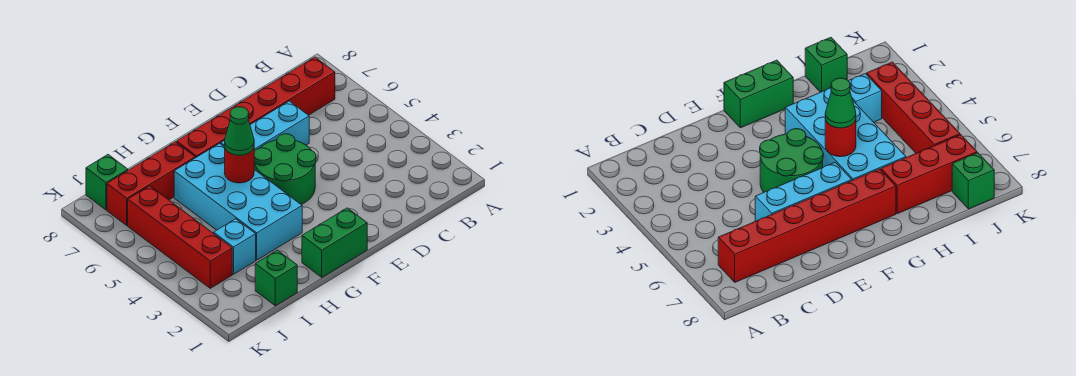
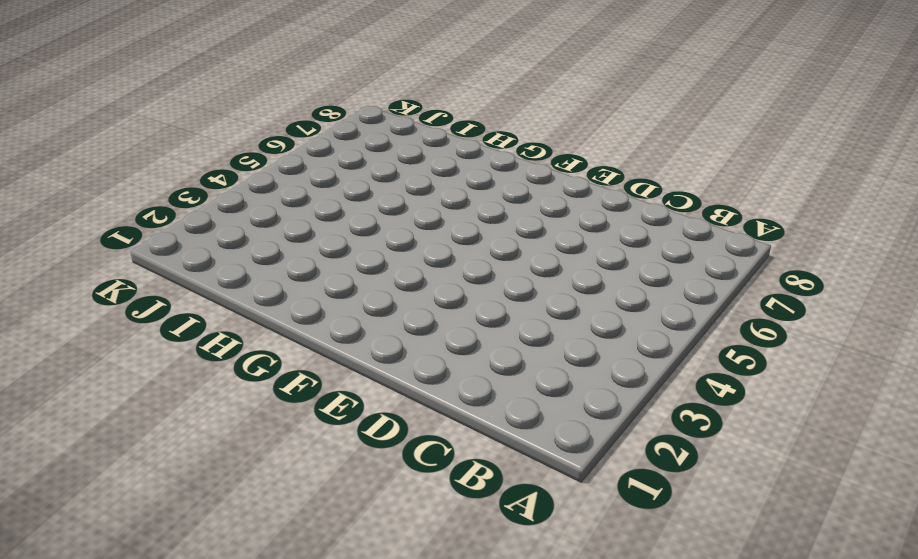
none -> red 1x6 brick [177,57,335,158]
none -> cyan 1x3 brick [221,101,309,151]
none -> green 2x2 round brick [254,134,316,204]

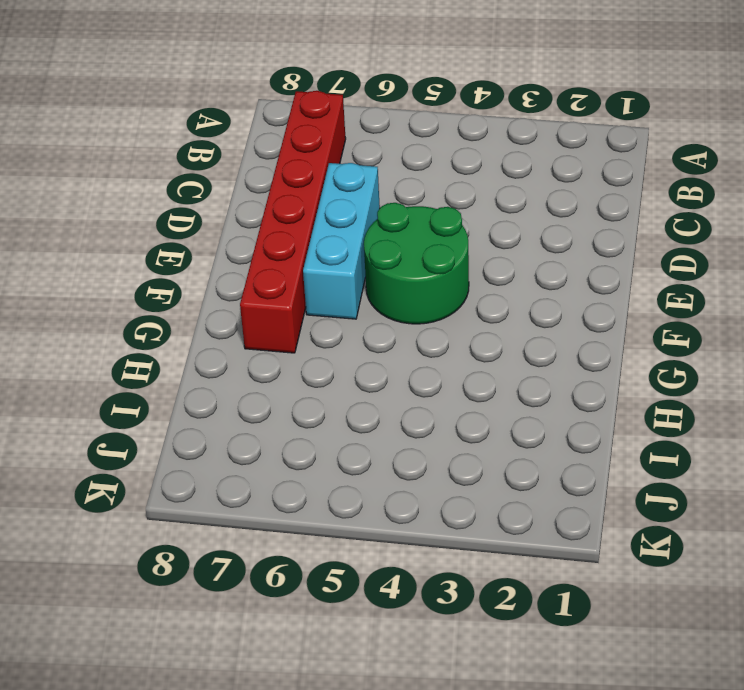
none -> green 1x2 brick [302,208,367,277]
none -> cyan 2x4 brick [174,143,302,260]
none -> red 1x3 brick [107,142,195,225]

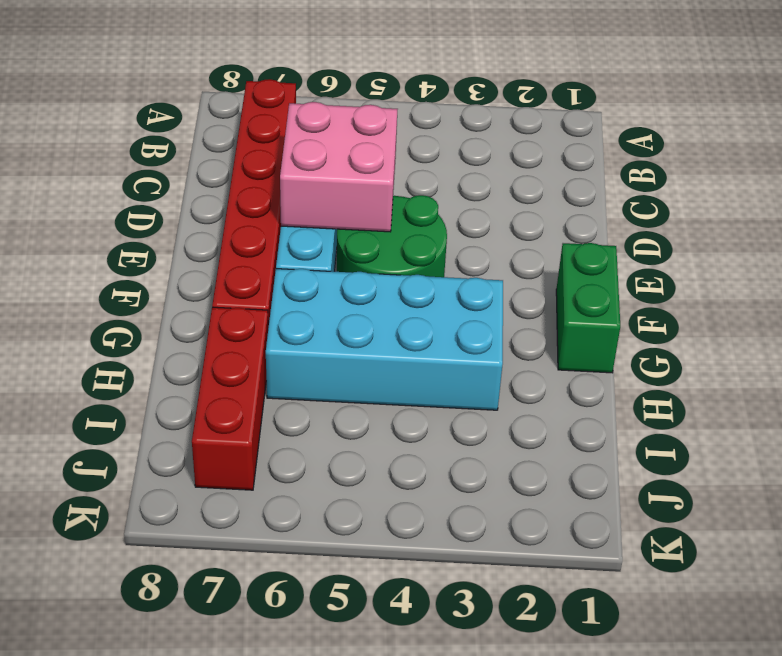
pink 2x2 brick [280,102,397,232] -> none
none -> green 1x1 brick [255,250,297,306]
none -> cyan 1x1 brick [214,219,256,274]
none -> red 1x4 brick [128,186,232,288]

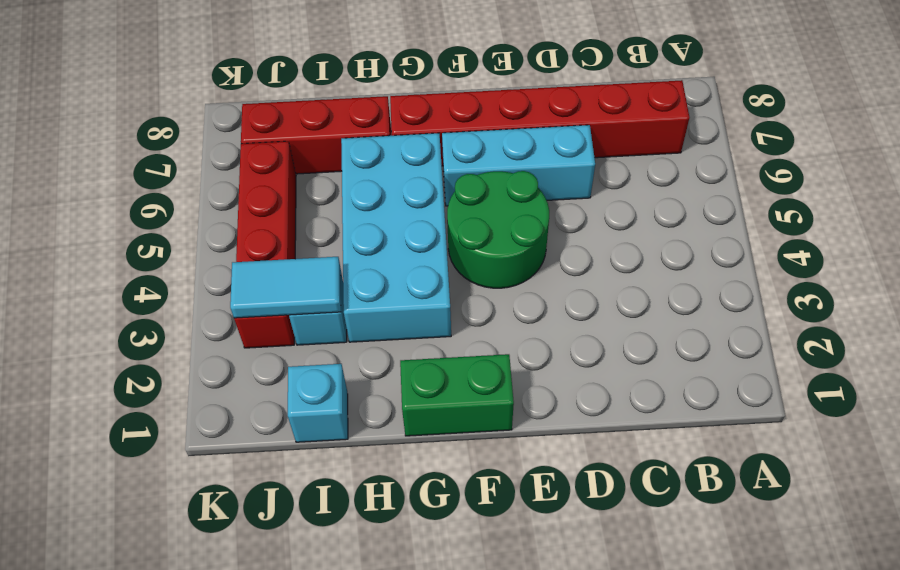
cyan 1x1 brick [288,364,348,442] -> green 1x1 brick [255,250,297,306]
cyan 1x2 tile [230,257,341,318] -> none
none -> green 1x1 brick [86,155,128,210]
none -> red 1x1 round brick [225,148,254,183]
none -> green 1x1 cone [225,107,254,155]

